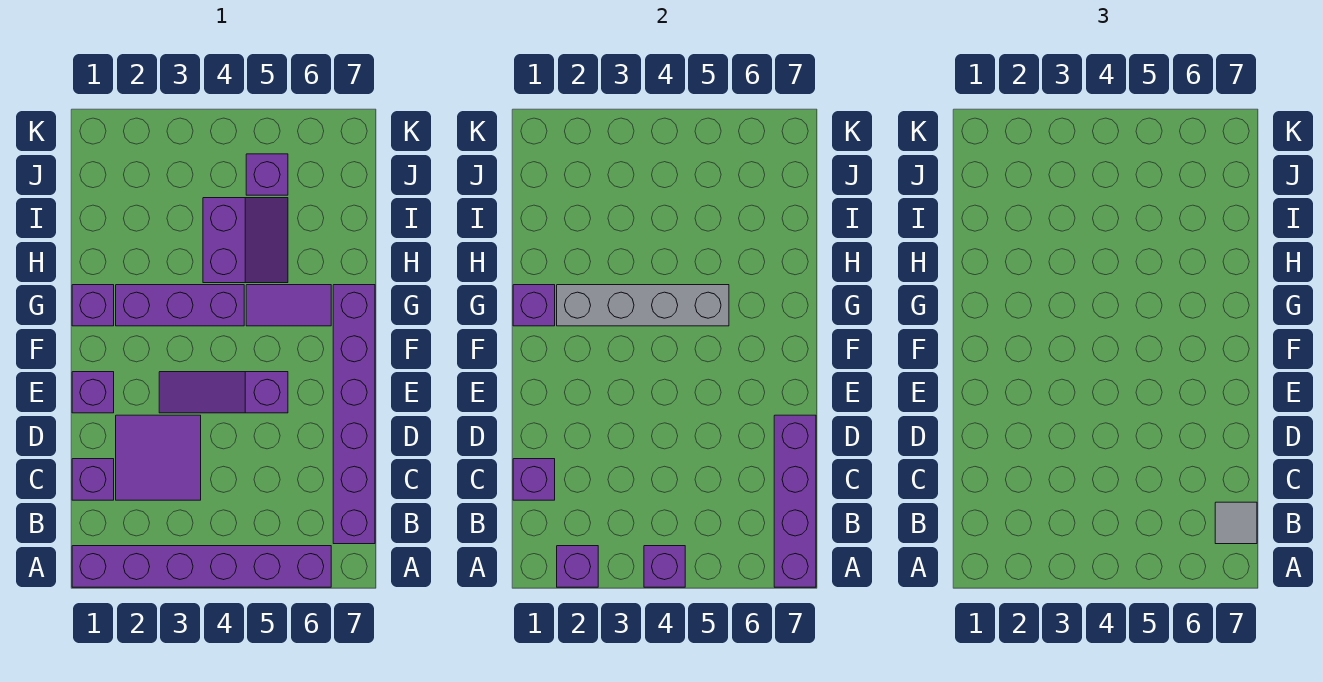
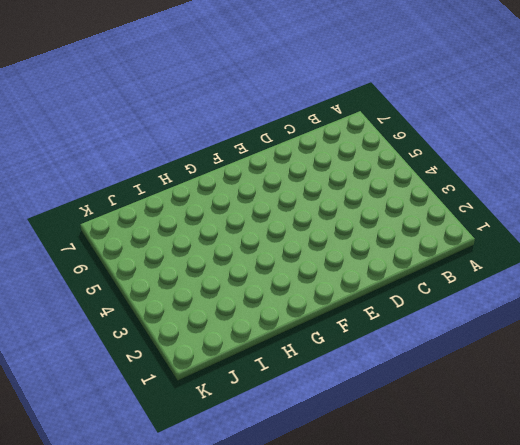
none -> purple 1x6 brick [72,546,331,587]
none -> purple 1x6 brick [333,285,375,544]
none -> purple 1x1 brick [72,459,114,500]

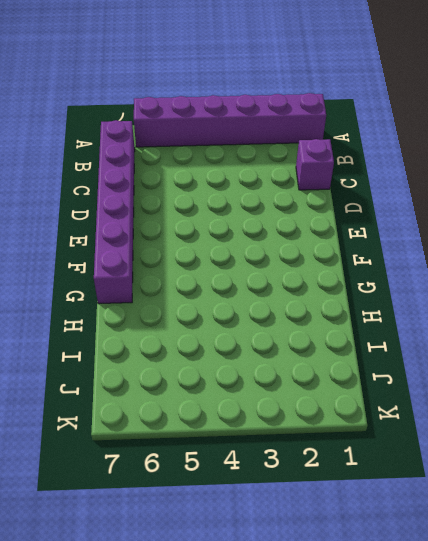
none -> purple 2x2 tile [116,415,201,500]
none -> purple 1x1 brick [72,372,114,413]
none -> purple 1x3 slope [159,372,288,413]

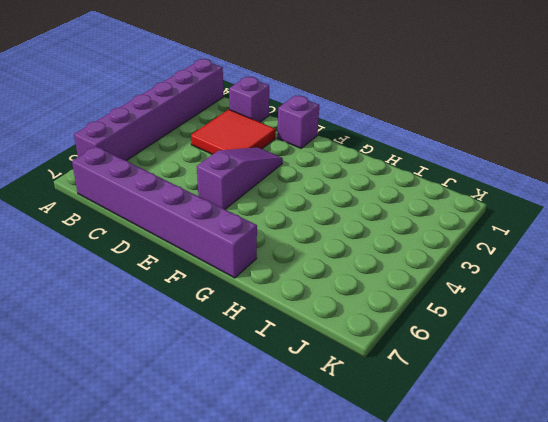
red 2x2 tile [191,109,276,154] -> purple 2x2 tile [116,415,201,500]
none -> purple 1x1 brick [72,285,114,326]
none -> purple 1x3 brick [116,285,244,326]
none -> purple 1x2 tile [246,285,331,326]

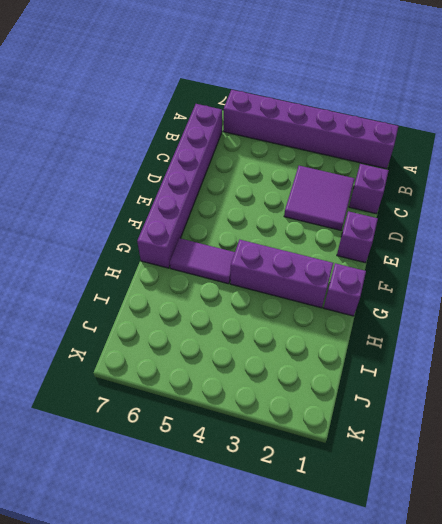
none -> purple 1x3 slope [159,372,288,413]
none -> purple 2x2 slope [203,198,288,283]
none -> purple 1x1 brick [246,154,288,195]

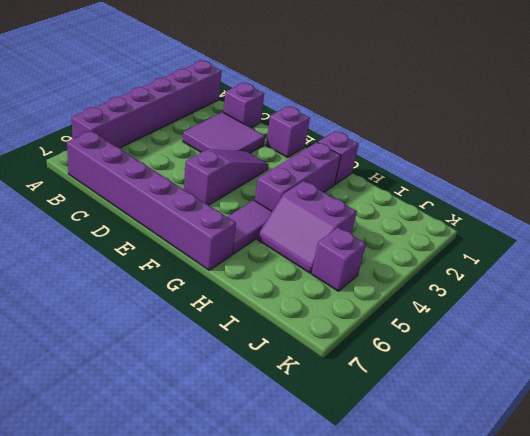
none -> purple 1x1 brick [557,546,598,587]
none -> purple 1x1 brick [644,546,685,587]
none -> purple 1x4 brick [774,415,816,587]

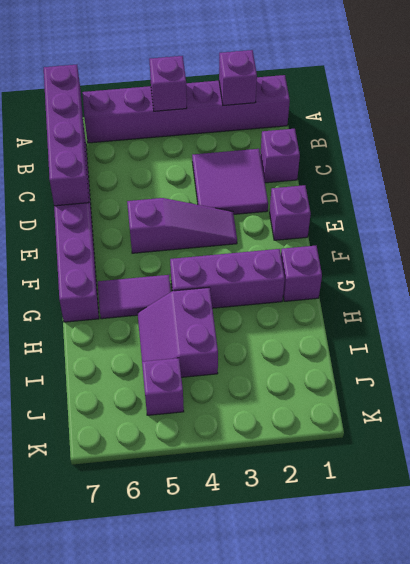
none -> purple 1x1 brick [513,459,555,500]
none -> purple 1x1 brick [513,285,555,326]
none -> grey 1x4 brick [557,285,729,326]

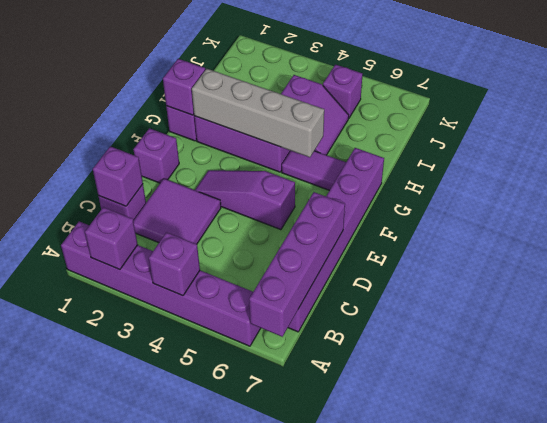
none -> grey 1x1 tile [1215,502,1257,544]

